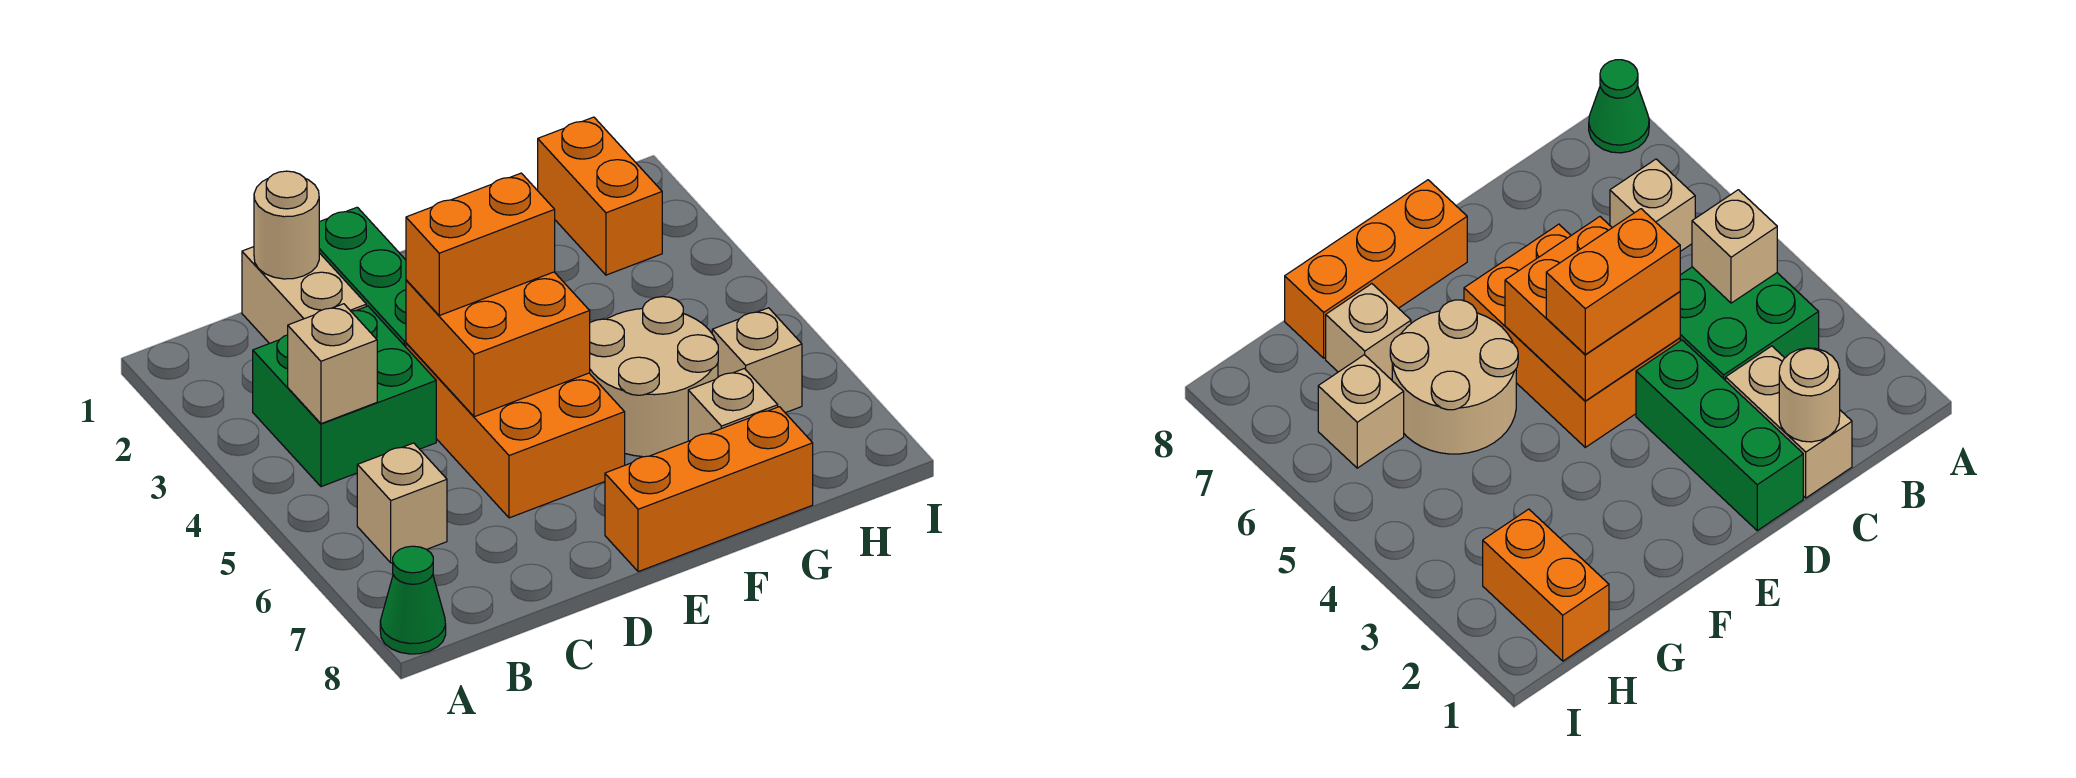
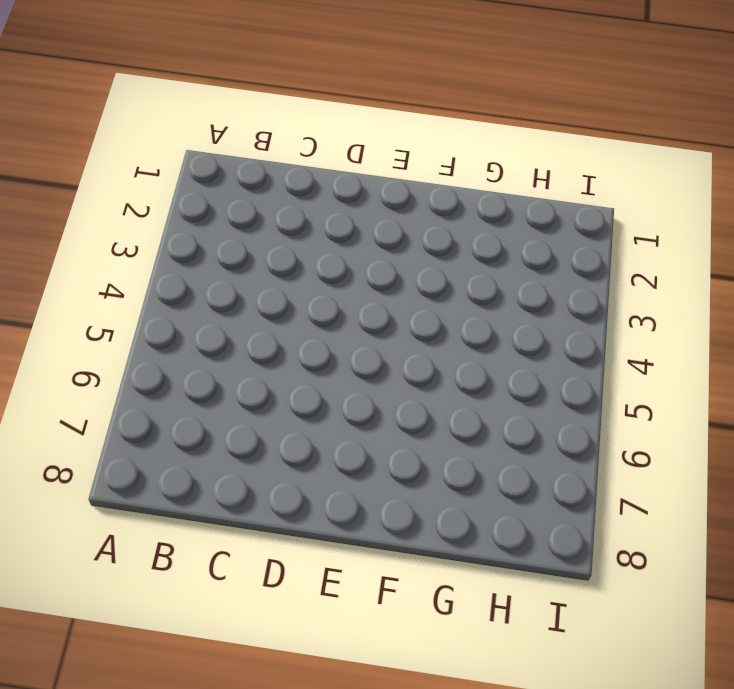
none -> green 1x1 cone [380,546,446,654]
none -> green 2x2 brick [253,306,436,487]
none -> tan 1x1 brick [357,443,447,563]

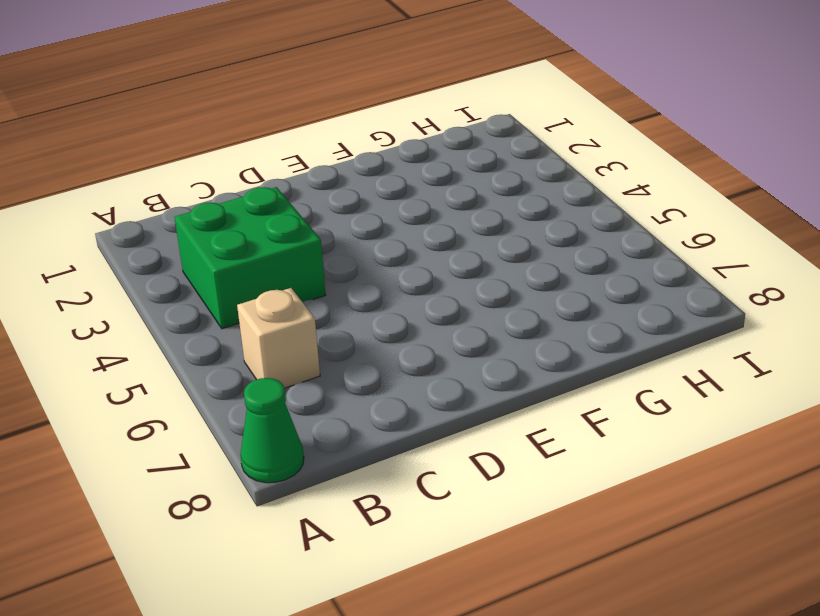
none -> tan 1x2 brick [242,247,366,344]
none -> green 1x3 brick [319,207,406,347]
none -> orange 2x3 brick [406,343,625,518]

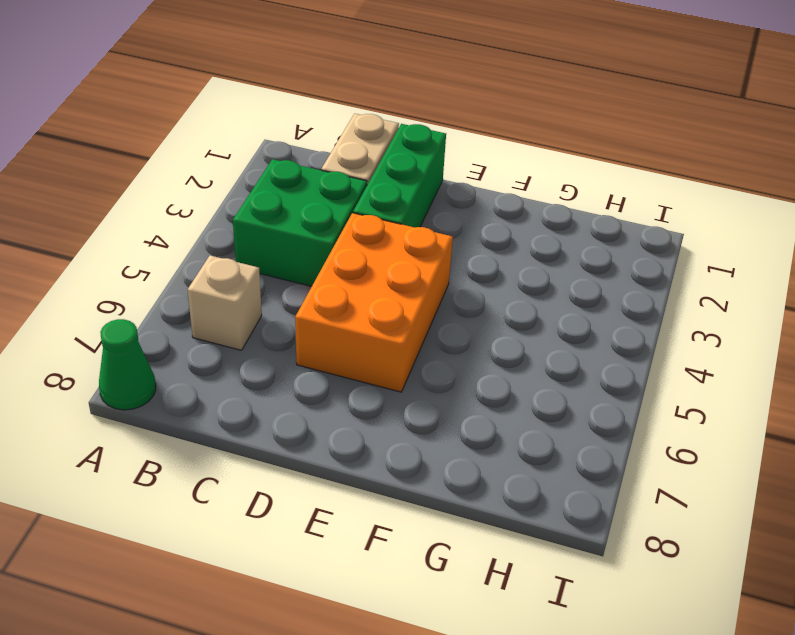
none -> orange 1x3 brick [605,407,813,572]
none -> tan 2x2 round brick [590,297,718,457]
none -> tan 1x1 brick [688,369,778,441]

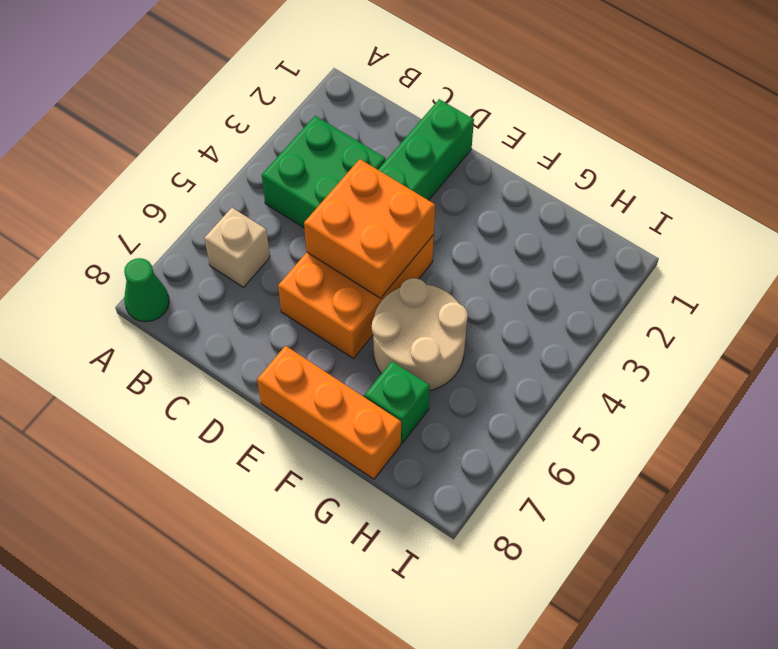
green 1x1 brick [365,361,430,443] -> tan 1x1 brick [688,369,778,441]
none -> tan 1x2 brick [242,247,366,344]
none -> orange 1x2 brick [538,117,662,275]
none -> tan 1x1 brick [712,308,802,413]

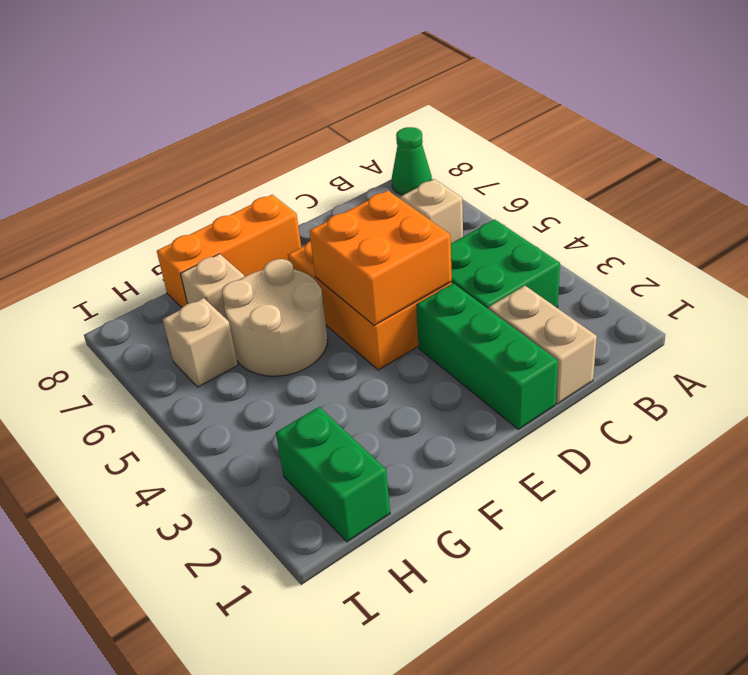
green 1x2 brick [276,407,390,542] -> orange 1x2 brick [538,117,662,275]
none -> tan 1x1 brick [288,304,377,424]
none -> tan 1x1 round brick [254,171,319,279]
none -> orange 1x2 brick [406,173,555,315]

